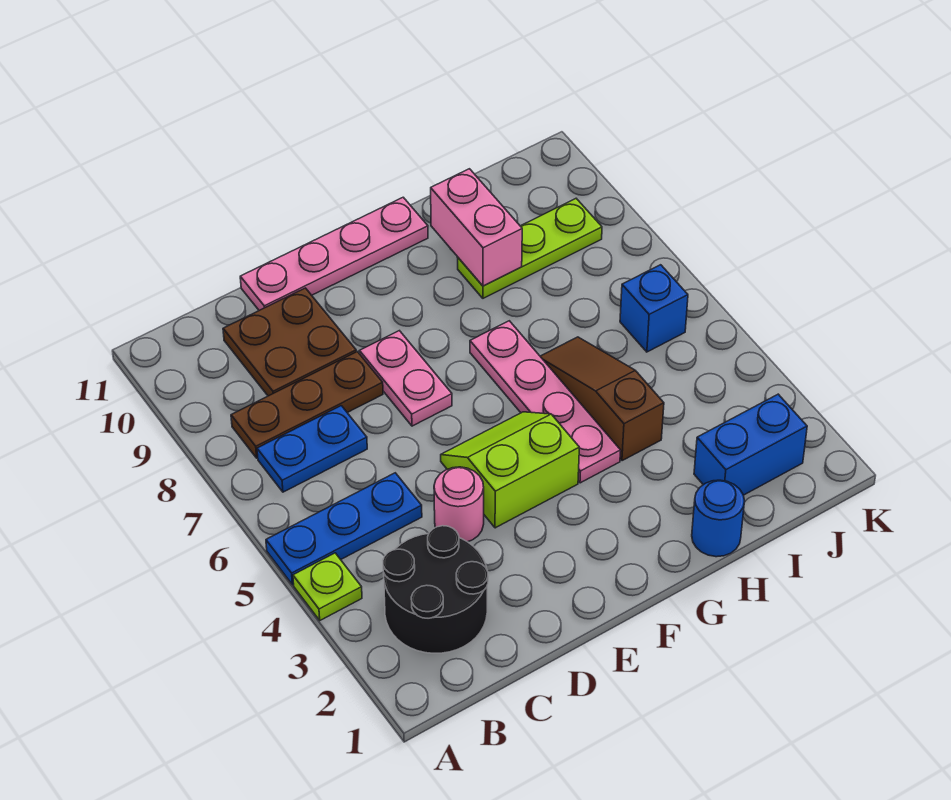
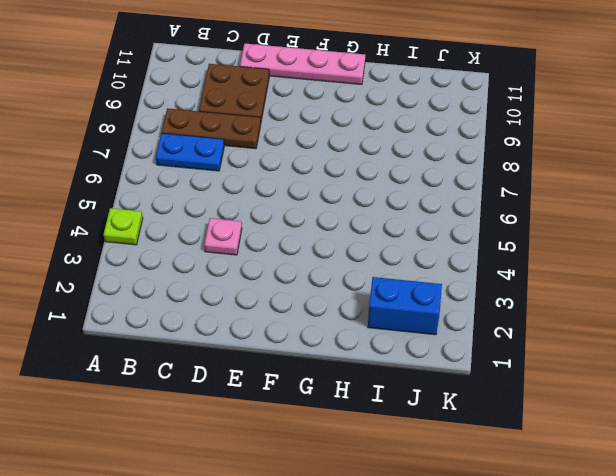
pink 1x1 plate [204,218,242,255] -> pink 1x1 round brick [434,467,484,542]
none -> blue 1x3 plate [266,473,422,585]
none -> black 2x2 round brick [383,526,488,653]
none -> lime 2x2 slope [441,412,579,528]

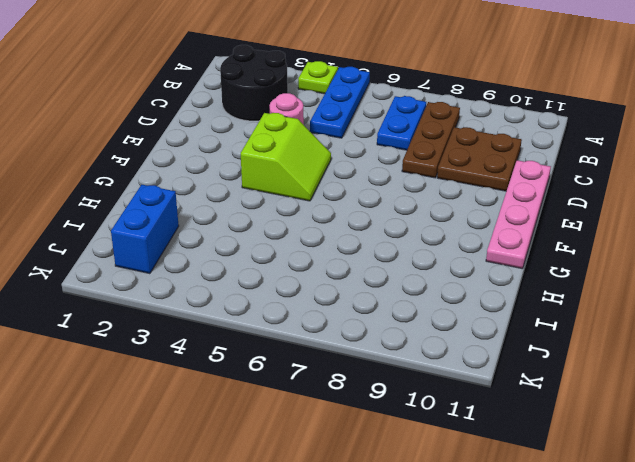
none -> pink 1x2 plate [360,331,452,426]
none -> pink 1x4 plate [470,321,621,483]
none -> blue 1x1 round brick [692,480,744,557]

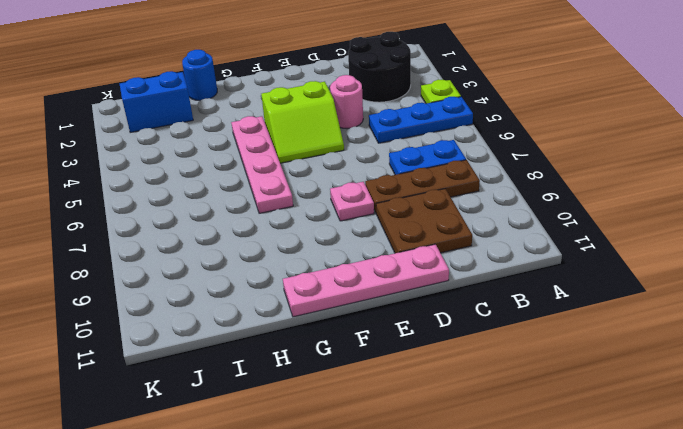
pink 1x1 plate [330,182,374,221] -> pink 1x2 plate [360,331,452,426]
none -> brown 1x3 slope [540,337,664,461]
none -> lime 1x3 plate [457,199,602,298]
none -> blue 1x1 brick [620,265,688,352]

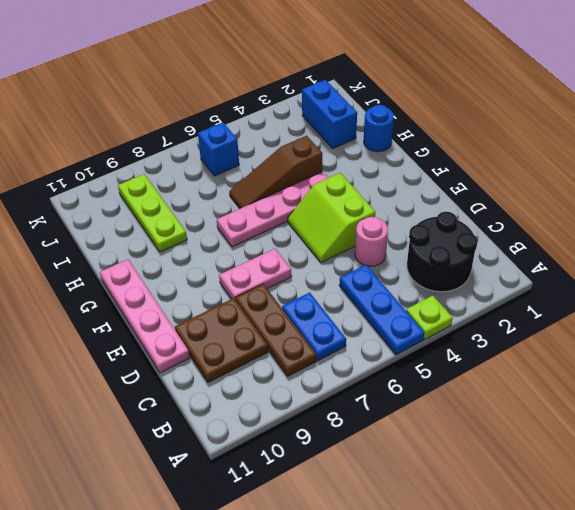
none -> pink 1x2 brick [431,169,522,286]

